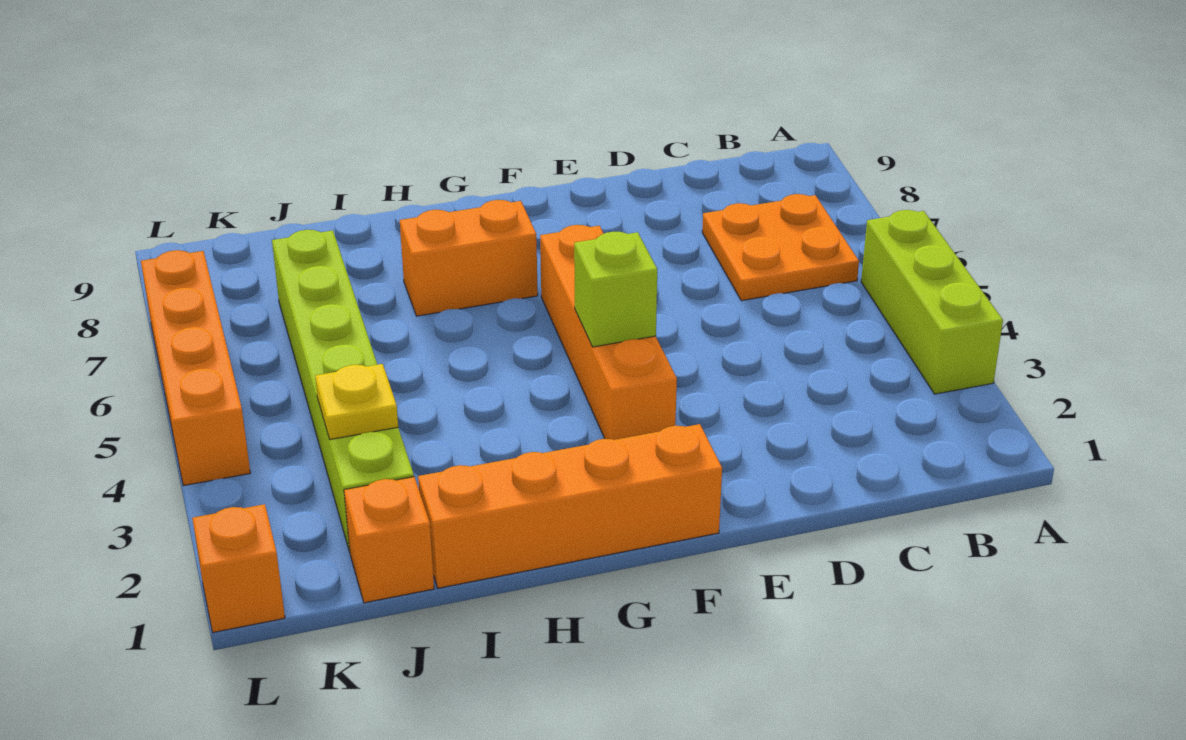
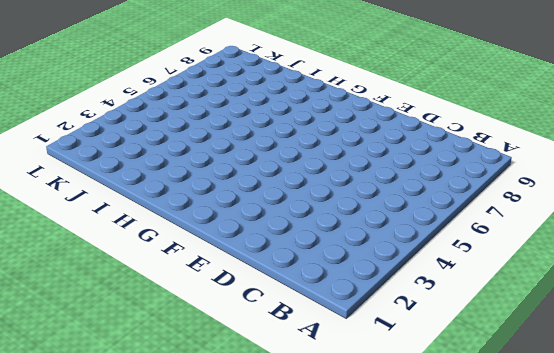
none -> lime 1x3 brick [861,210,1003,394]
none -> orange 2x2 plate [702,194,859,301]

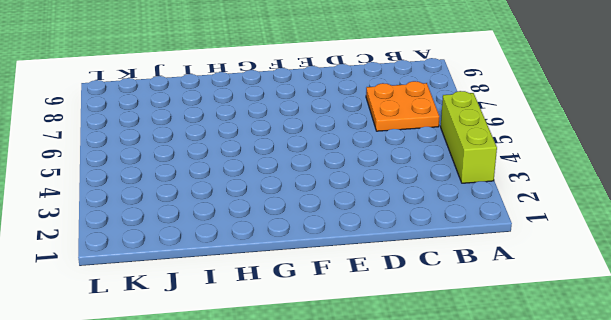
none -> orange 1x4 brick [418,424,722,588]
none -> orange 1x4 brick [540,225,677,440]

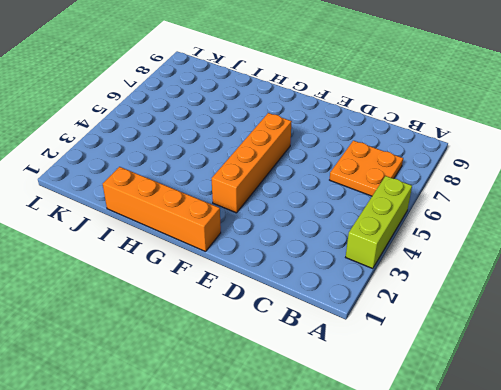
none -> orange 1x2 brick [400,200,538,316]
none -> orange 1x1 brick [344,477,434,603]

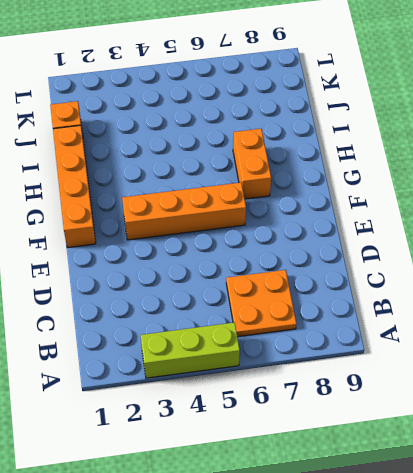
none -> lime 1x6 brick [272,230,414,552]
none -> orange 1x1 brick [192,504,285,632]

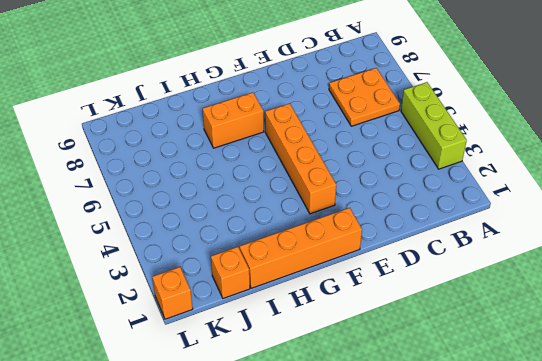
none -> lime 1x6 brick [272,230,414,552]
none -> orange 1x4 brick [141,250,250,486]

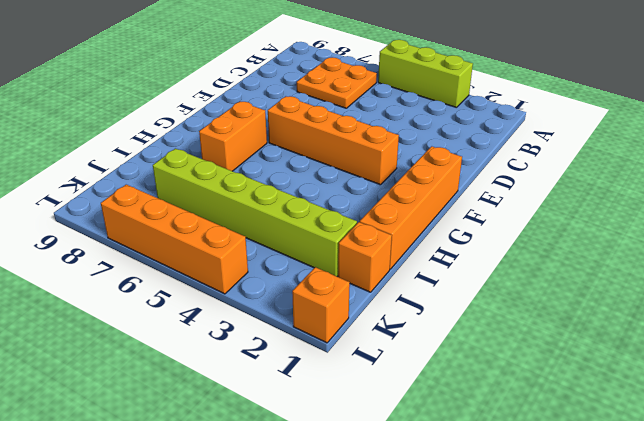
none -> lime 1x1 brick [574,232,657,347]
none -> yellow 1x1 plate [315,364,398,440]

